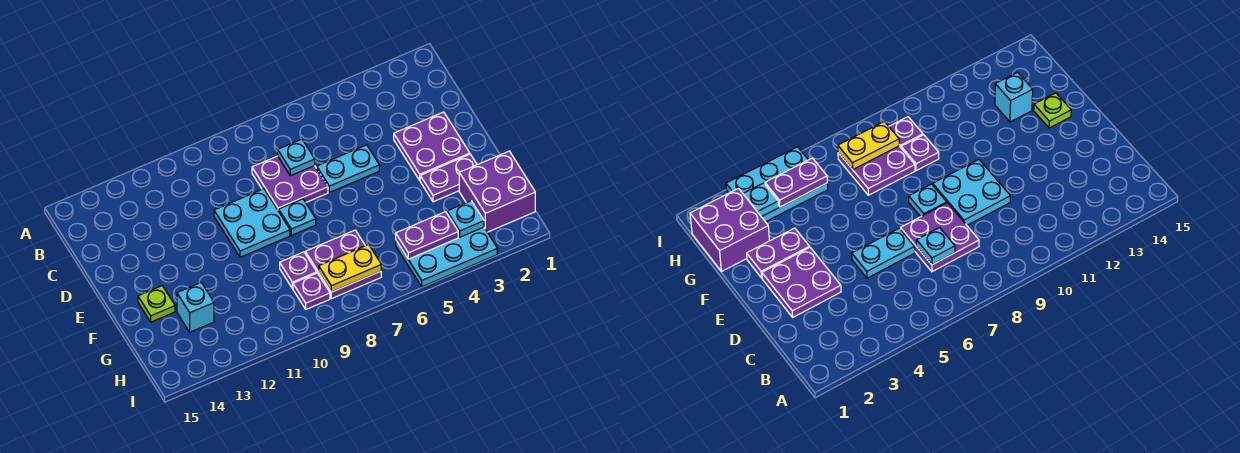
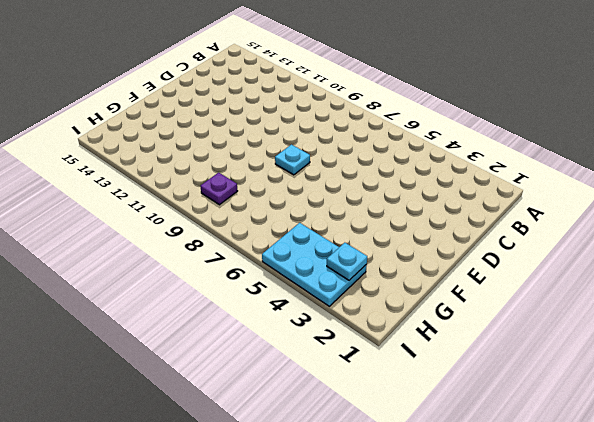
none -> purple 2x2 plate [252,156,328,211]
none -> purple 2x2 plate [394,112,470,180]
none -> cyan 1x2 plate [317,145,379,192]

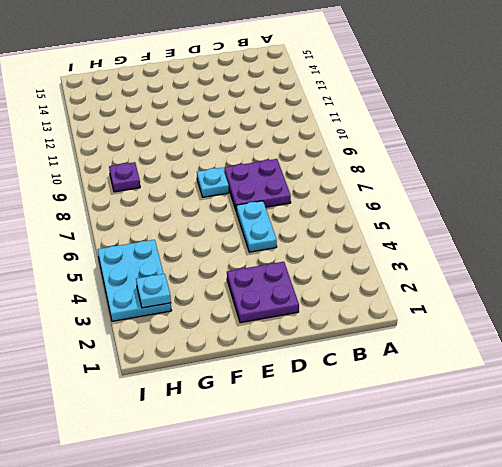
none -> cyan 2x2 plate [214,189,290,257]
none -> purple 1x2 plate [420,154,477,202]
none -> lime 1x1 plate [138,286,175,322]

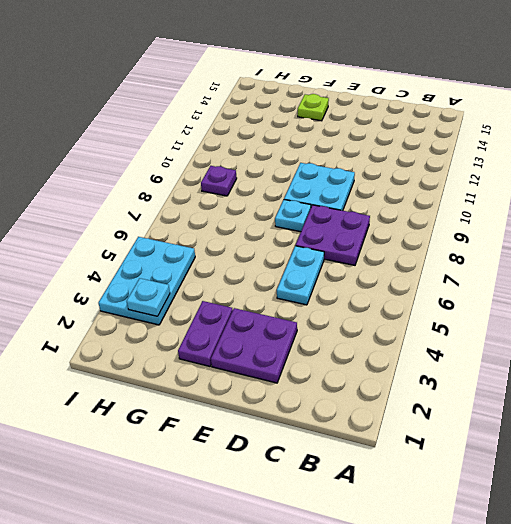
none -> purple 2x2 brick [459,151,535,232]
none -> purple 2x2 plate [305,230,381,299]
none -> purple 1x1 plate [280,252,317,288]

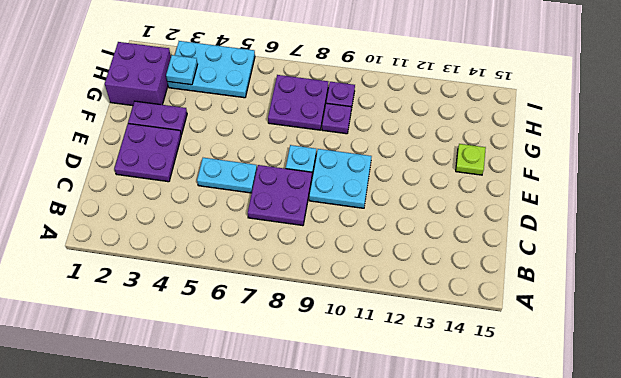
none -> cyan 1x1 brick [177,283,214,332]
none -> cyan 1x1 plate [278,139,315,176]
none -> purple 1x2 plate [396,212,458,259]

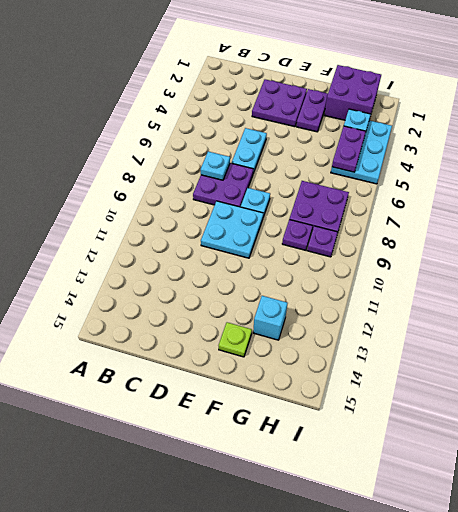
none -> yellow 1x2 plate [319,244,381,292]

